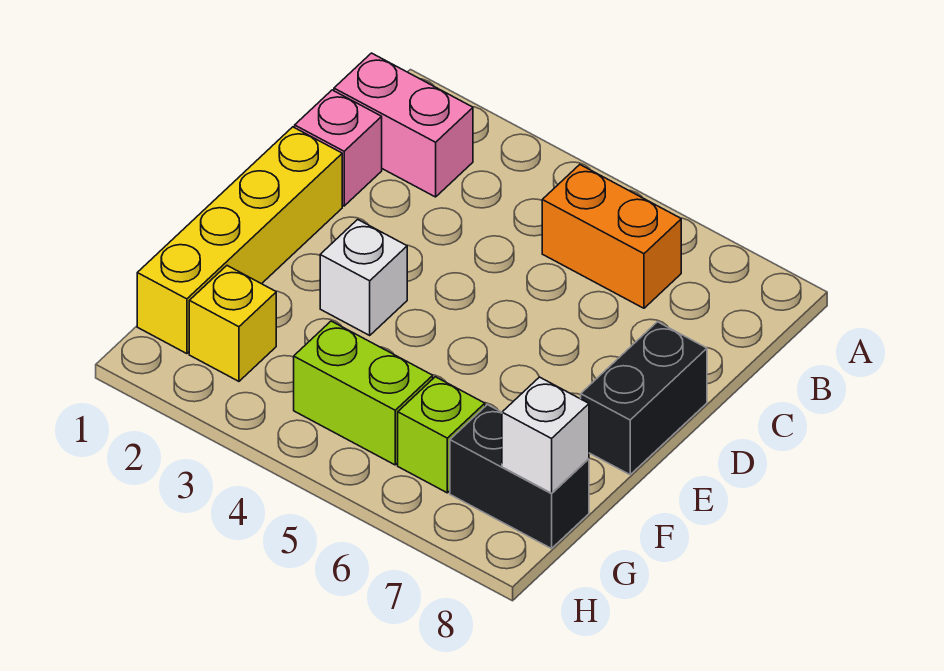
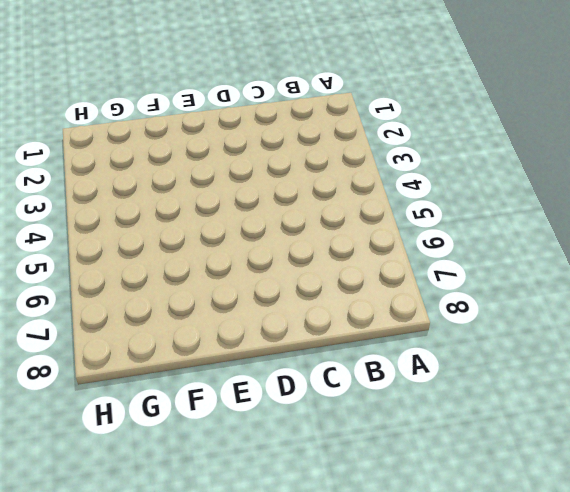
none -> pink 1x2 brick [334,53,473,197]
none -> orange 1x2 brick [542,165,681,308]

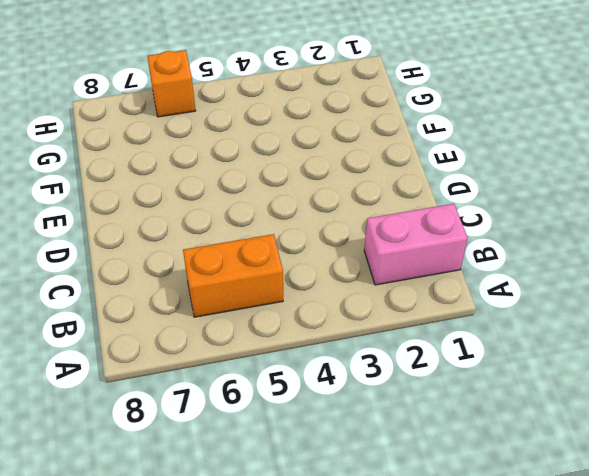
orange 1x1 brick [147,50,195,117] -> none
none -> pink 1x1 brick [295,90,382,206]
none -> yellow 1x4 brick [137,127,342,354]

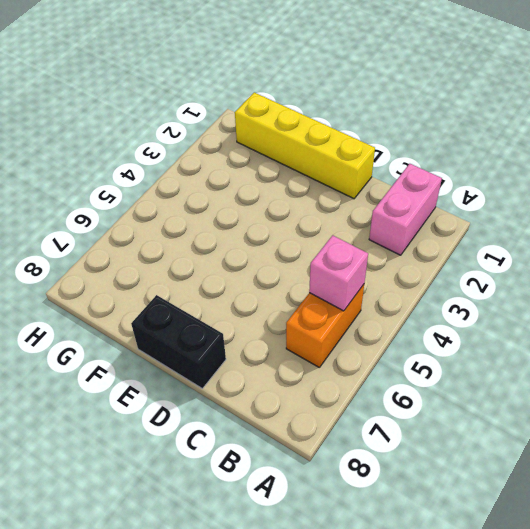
pink 1x1 brick [309,235,368,311] -> pink 1x1 brick moved to [295,90,382,206]
none -> white 1x1 brick [320,219,407,335]
none -> yellow 1x1 brick [189,266,276,381]

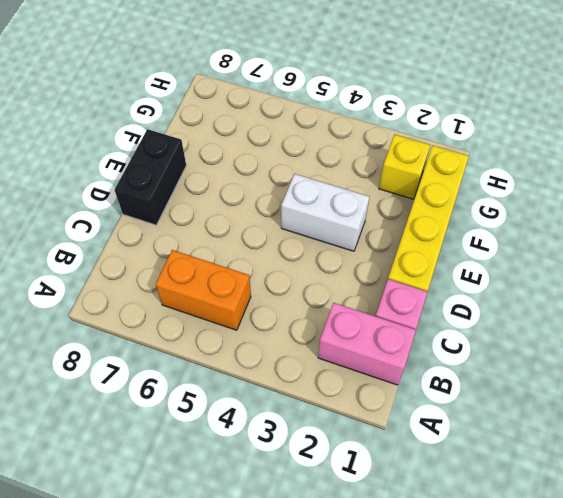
white 1x2 brick [281,174,369,251] -> white 1x1 brick [320,219,407,335]
none -> lime 1x2 brick [294,321,433,465]
none -> lime 1x1 brick [398,377,485,493]

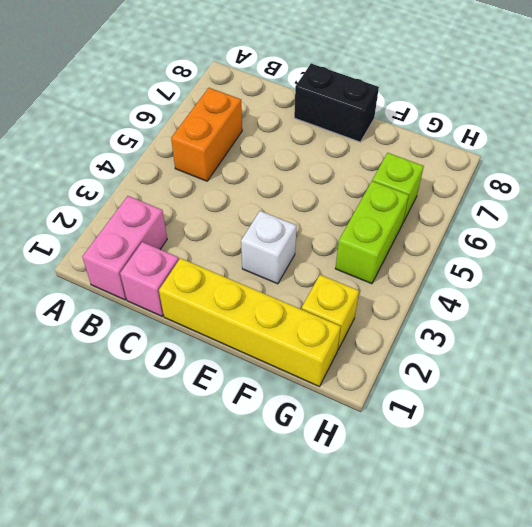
none -> black 1x2 brick [450,405,589,549]
none -> white 1x1 brick [502,377,589,493]

